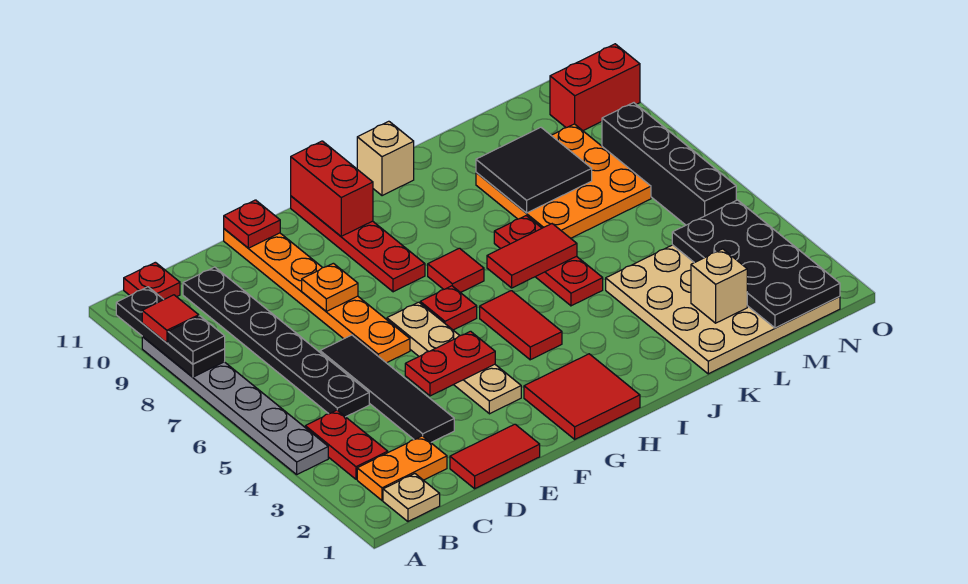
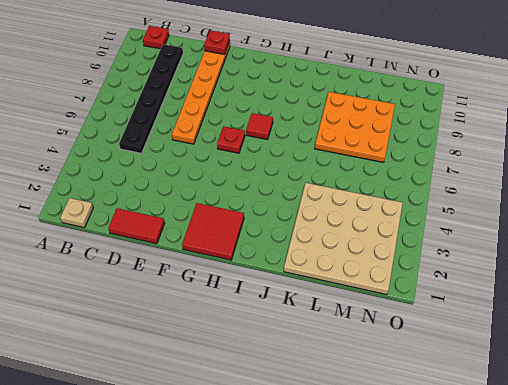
none -> grey 1x6 plate [142,337,328,474]
none -> orange 1x2 plate [357,436,447,500]
none -> red 1x2 plate [305,410,388,479]
none -> black 1x4 tile [320,335,454,442]

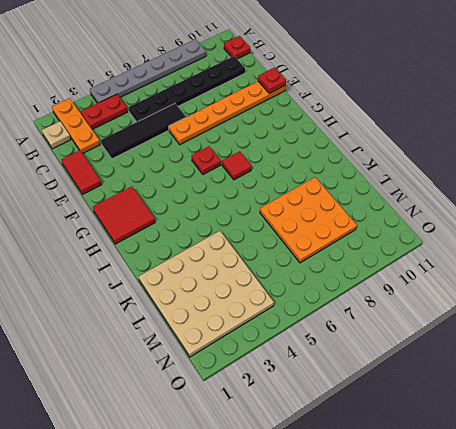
orange 1x3 plate [52,98,100,154] -> orange 1x2 plate [357,436,447,500]
none -> tan 1x4 plate [387,302,521,414]
none -> red 1x4 plate [291,196,425,292]
none -> red 1x2 tile [480,291,562,360]
none -> tan 1x1 brick [357,121,414,196]

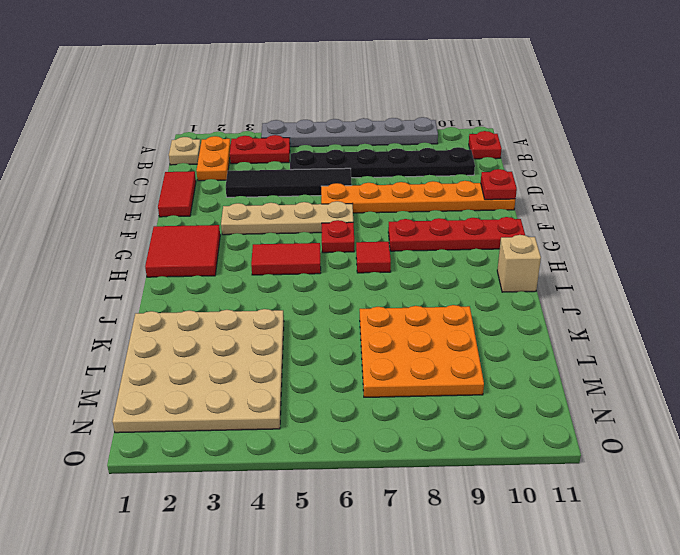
none -> red 1x3 plate [494,216,603,306]
none -> black 1x4 brick [602,103,736,225]
none -> red 1x2 brick [550,44,640,131]
none -> black 1x3 plate [116,287,225,377]

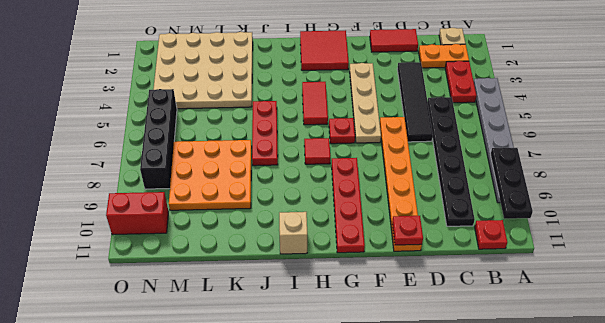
none -> red 1x2 plate [405,331,495,396]
none -> orange 1x1 plate [302,263,358,311]
none -> red 1x2 brick [291,141,373,236]
none -> red 1x2 tile [487,224,577,288]

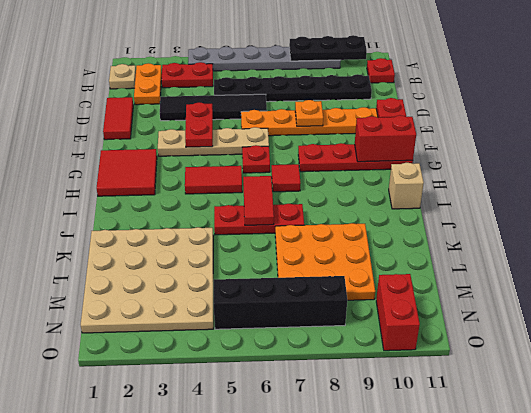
none -> black 2x2 tile [476,127,592,213]
none -> tan 1x1 brick [691,249,747,323]
none -> black 2x4 plate [672,200,840,328]
none -> black 1x1 plate [168,316,225,364]

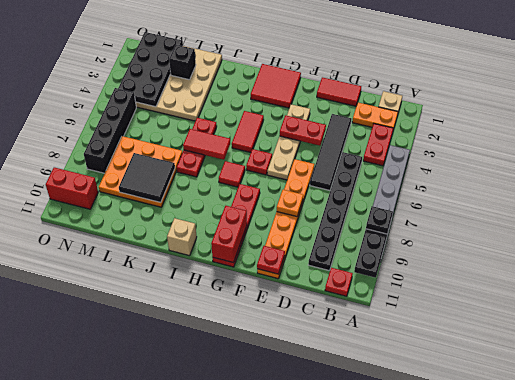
black 1x1 brick [169,45,196,80] -> tan 1x1 brick [691,249,747,323]
none -> red 1x1 tile [142,295,199,343]

